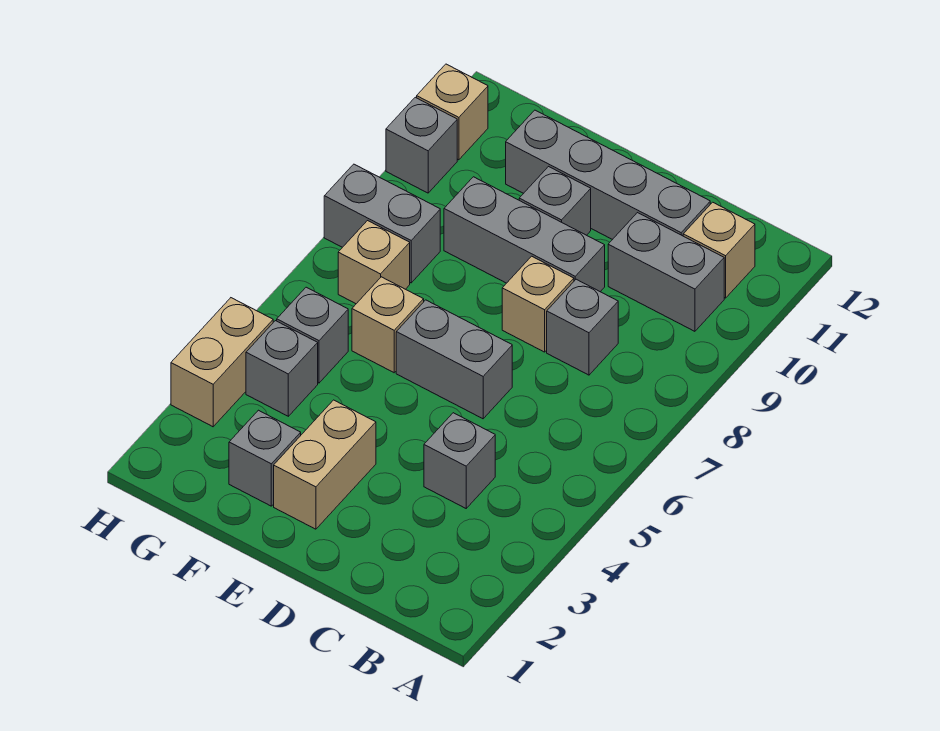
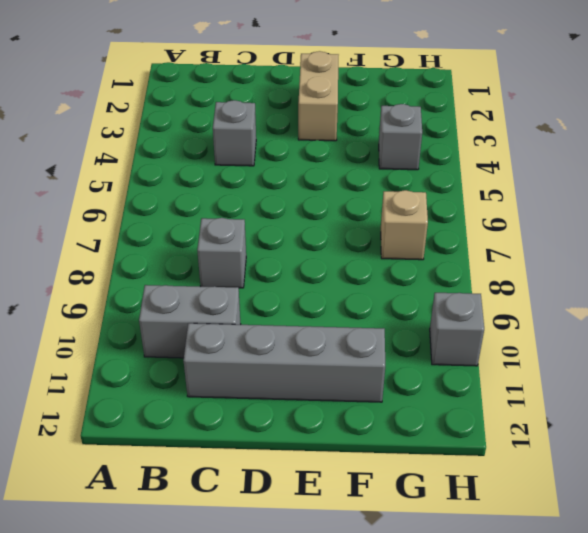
none -> tan 1x1 brick [683,202,755,298]
none -> grey 1x2 brick [396,300,512,419]
none -> tan 1x1 brick [502,256,574,352]

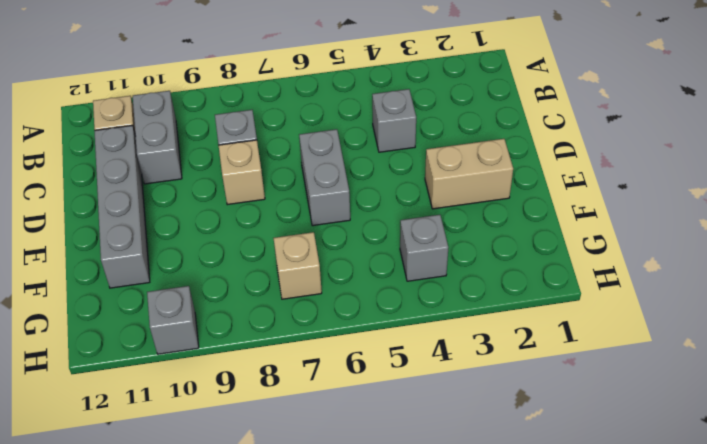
none -> grey 1x3 brick [444,177,605,292]
none -> grey 1x1 brick [519,167,591,235]
none -> grey 1x1 brick [229,410,301,506]

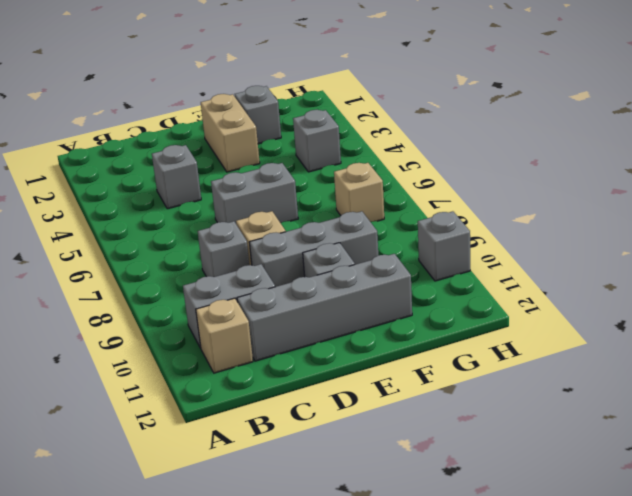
none -> tan 1x1 brick [352,277,424,373]
none -> grey 1x1 brick [277,287,348,383]
none -> grey 1x2 brick [324,164,440,283]

